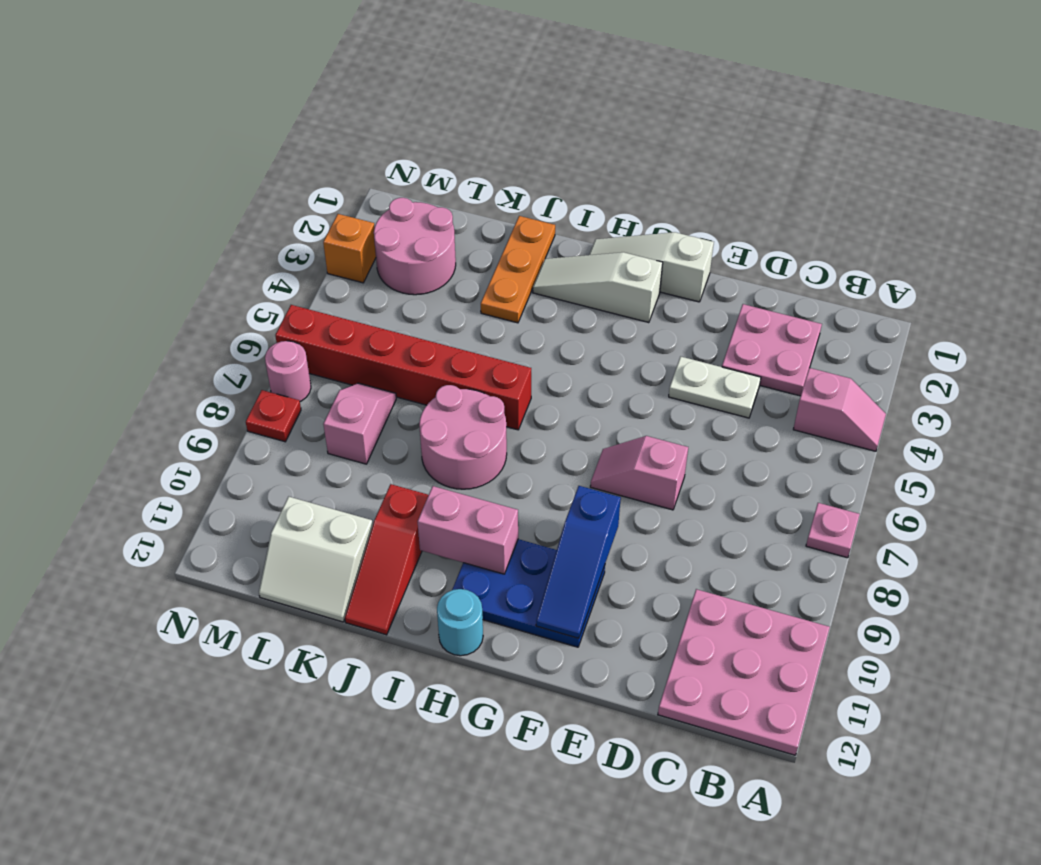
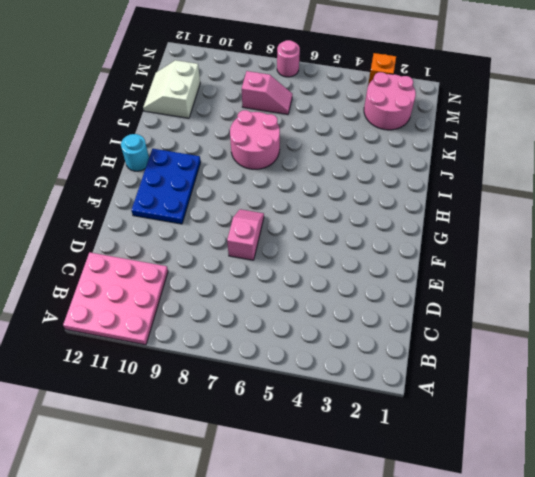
none -> pink 1x2 slope [793,368,886,451]
none -> pink 1x1 plate [806,503,860,558]
none -> pink 2x2 plate [722,304,822,396]

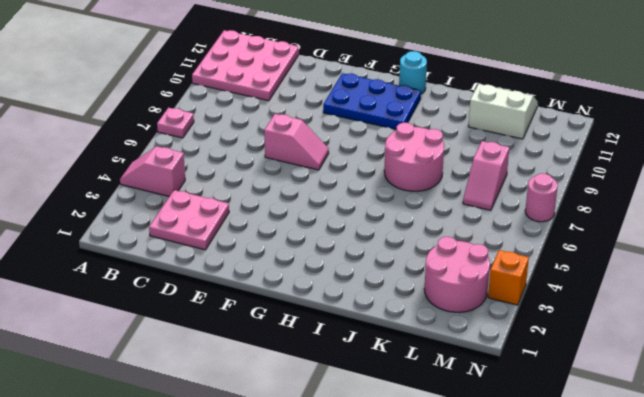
none -> white 1x2 plate [669,357,761,418]
none -> white 1x3 slope [589,232,714,302]
none -> white 1x3 slope [533,252,663,323]

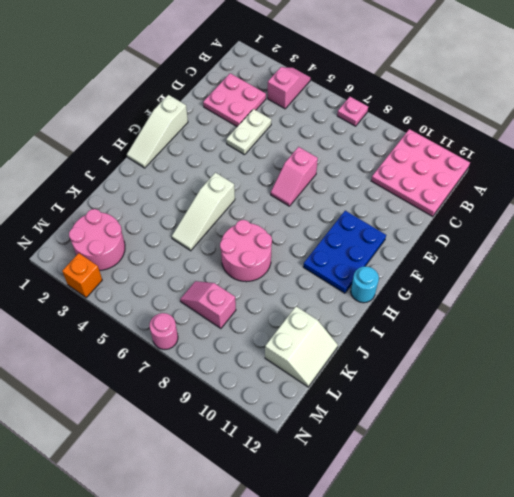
white 1x3 slope [172,173,235,251] -> white 1x3 slope moved to [533,252,663,323]
none -> red 1x6 brick [275,305,531,430]
none -> orange 1x3 plate [481,216,555,323]
none -> red 1x3 slope [345,484,428,635]

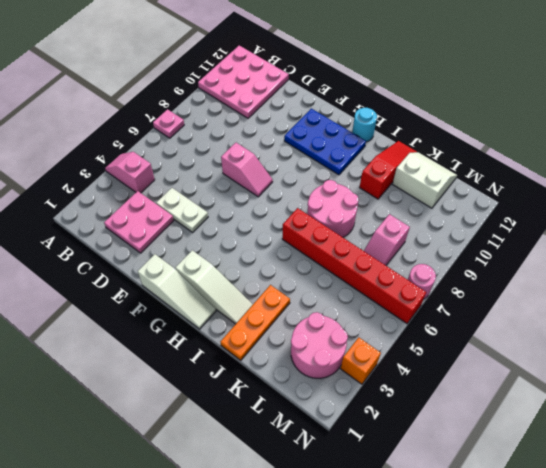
none -> red 1x1 plate [246,390,301,442]
none -> blue 1x3 slope [536,486,621,638]
none -> pink 1x2 brick [418,486,518,574]

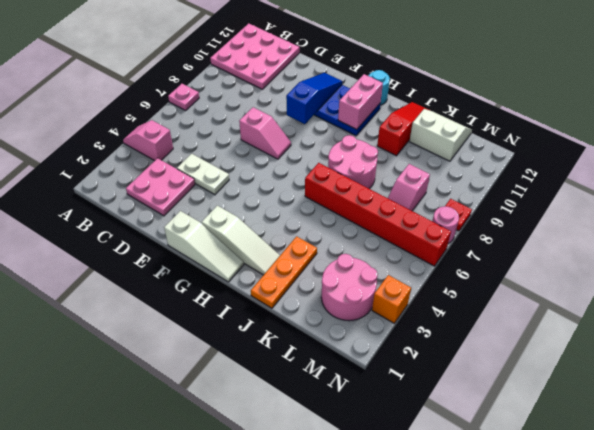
pink 1x2 brick [338,74,383,130] -> pink 1x2 brick turned to [418,486,518,574]

